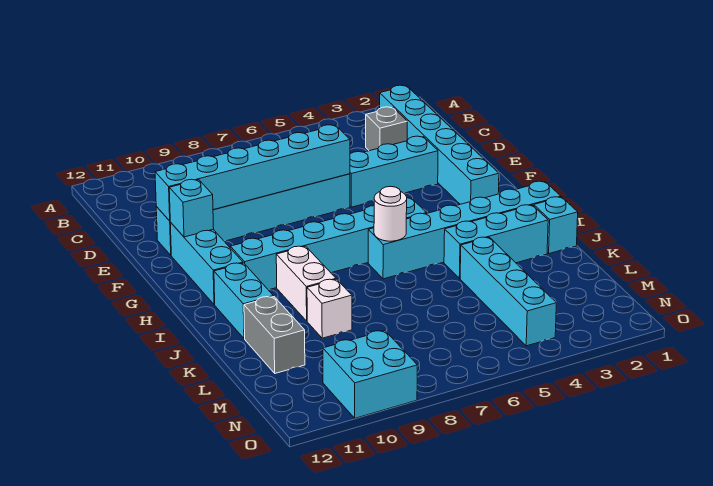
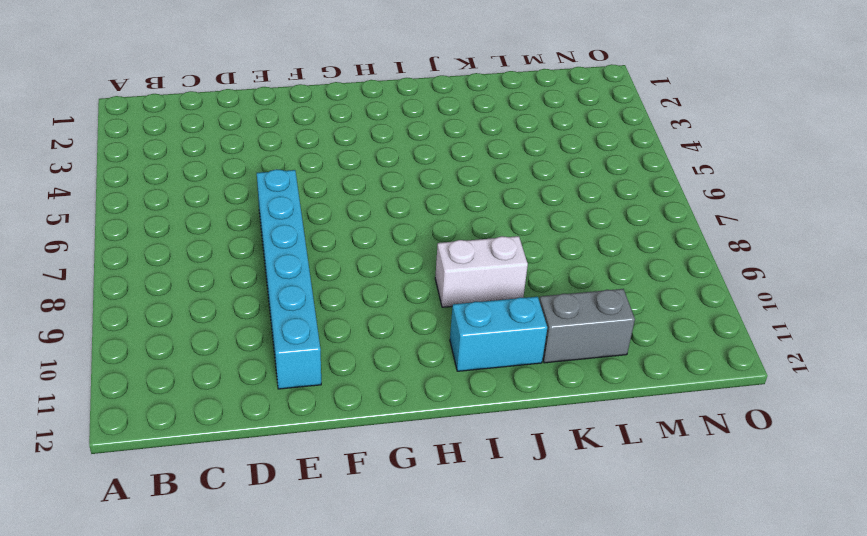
none -> cyan 1x6 brick [380,85,499,204]
none -> grey 1x1 brick [366,107,407,151]
none -> cyan 1x3 brick [350,136,438,207]

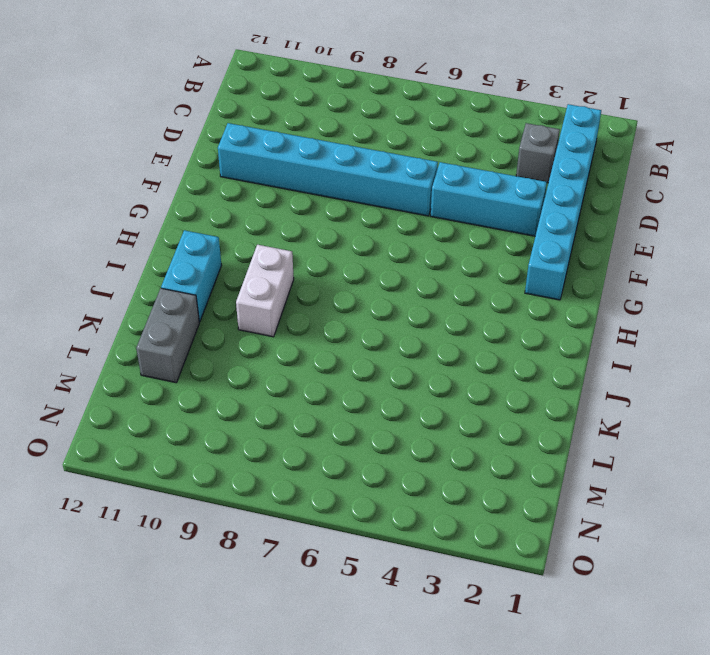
none -> cyan 1x3 brick [170,223,243,305]
none -> cyan 1x6 brick [230,198,426,290]
none -> cyan 1x6 brick [368,181,561,279]

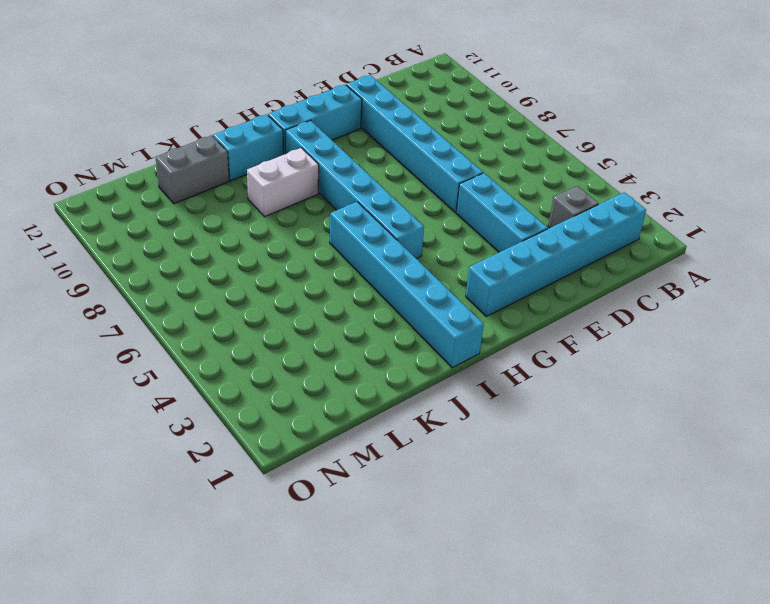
none -> cyan 1x1 brick [534,197,578,254]
none -> cyan 1x3 brick [444,205,548,279]
none -> cyan 1x4 brick [460,237,556,346]

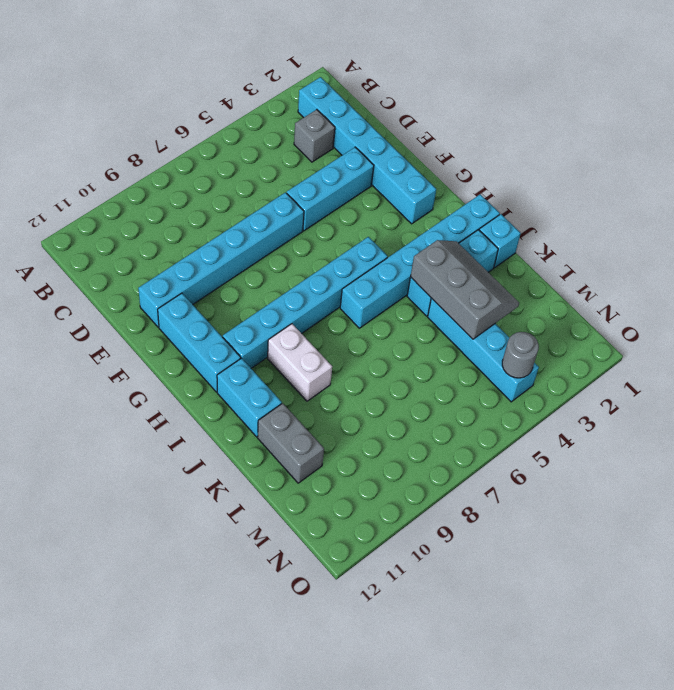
grey 2x3 slope [411,240,519,339] -> none
grey 1x1 round brick [502,332,539,378] -> none
none -> white 1x1 brick [307,279,352,338]
none -> cyan 2x2 brick [323,331,417,418]
none -> cyan 1x6 brick [155,125,350,221]

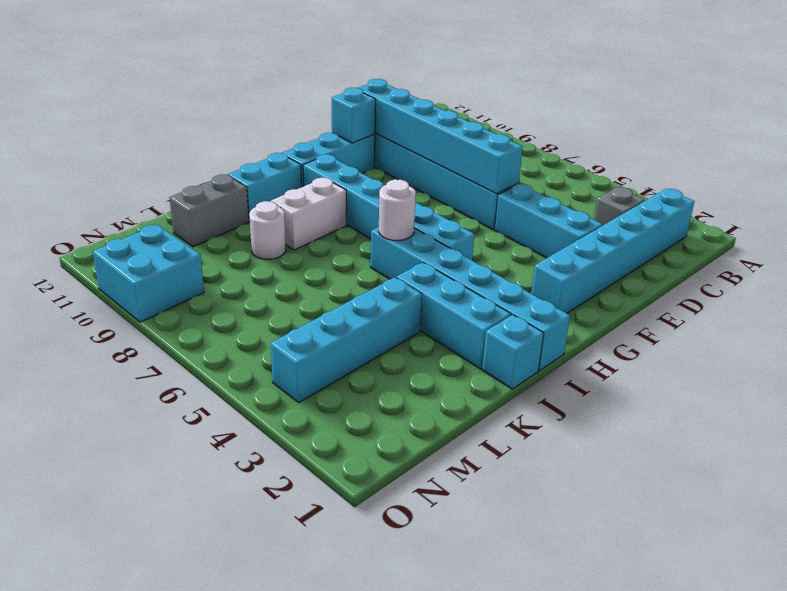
white 1x1 round brick [249,201,286,259] -> white 1x1 brick [307,279,352,338]

